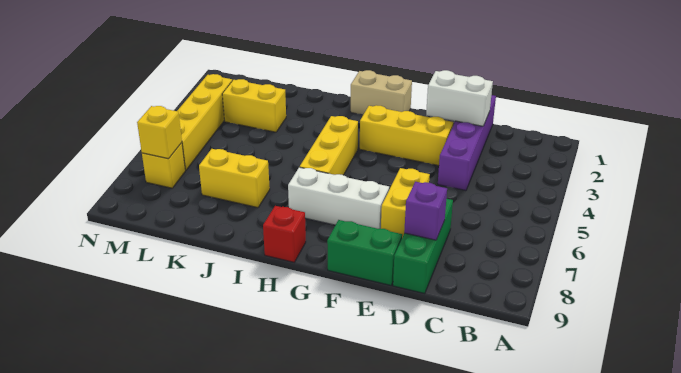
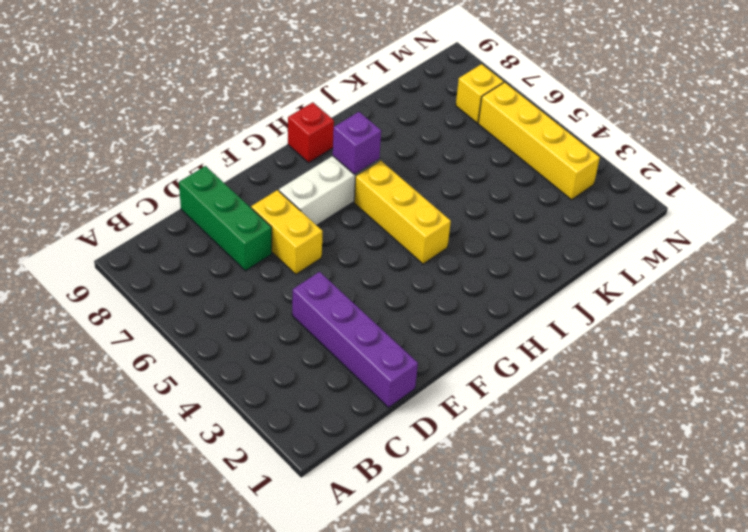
purple 1x1 brick [333,112,381,174] -> purple 1x1 brick moved to [404,182,447,240]
none -> yellow 1x3 brick [360,105,453,166]
none -> green 1x2 brick [327,220,402,285]
none -> tan 1x2 brick [351,70,412,115]

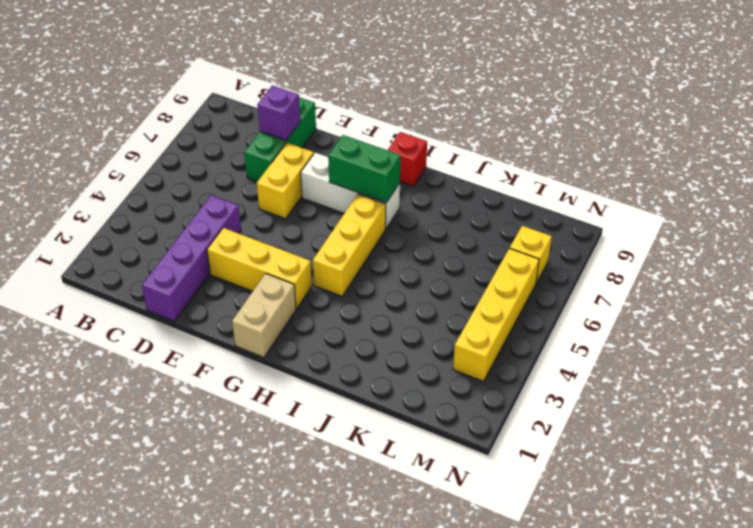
tan 1x2 brick [232,273,296,358] -> tan 1x2 brick turned to [351,70,412,115]
green 1x2 brick [328,135,400,203] -> green 1x2 brick moved to [327,220,402,285]
none -> yellow 1x2 brick [199,149,270,208]
none -> yellow 1x2 brick [222,79,286,132]
none -> white 1x2 brick [426,70,493,126]

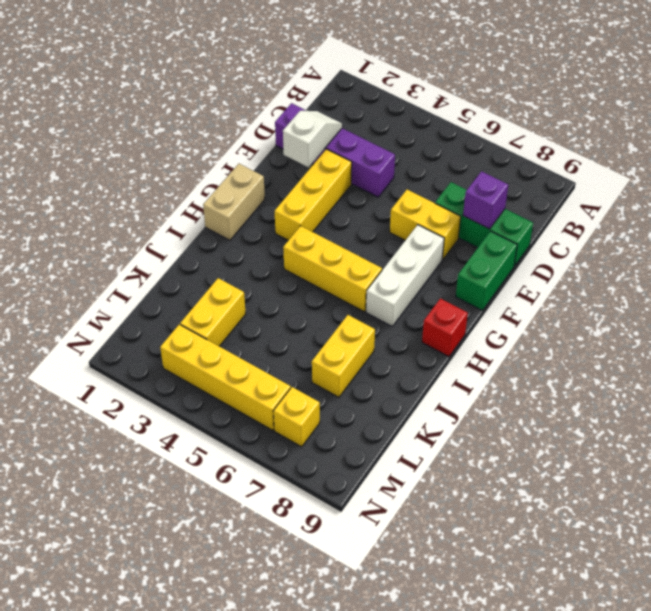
white 1x2 slope [283,111,342,167] -> white 1x2 brick [426,70,493,126]
none -> yellow 1x1 brick [137,106,182,159]

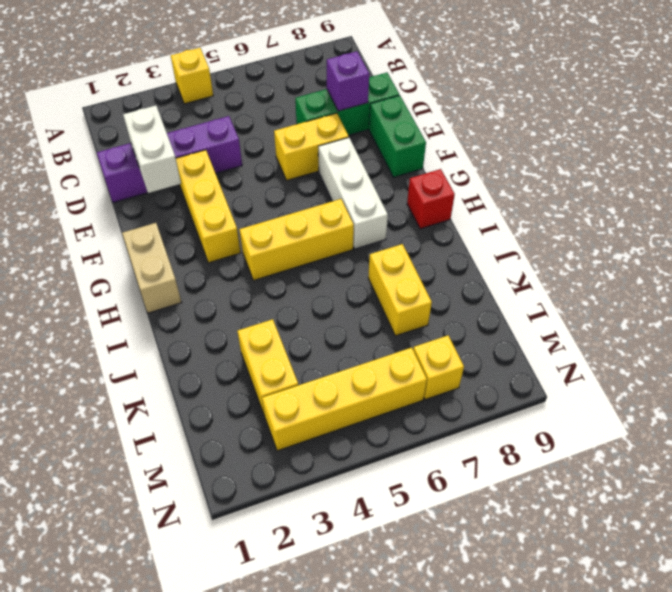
yellow 1x1 brick [171,48,213,104] -> yellow 1x1 brick moved to [137,106,182,159]

